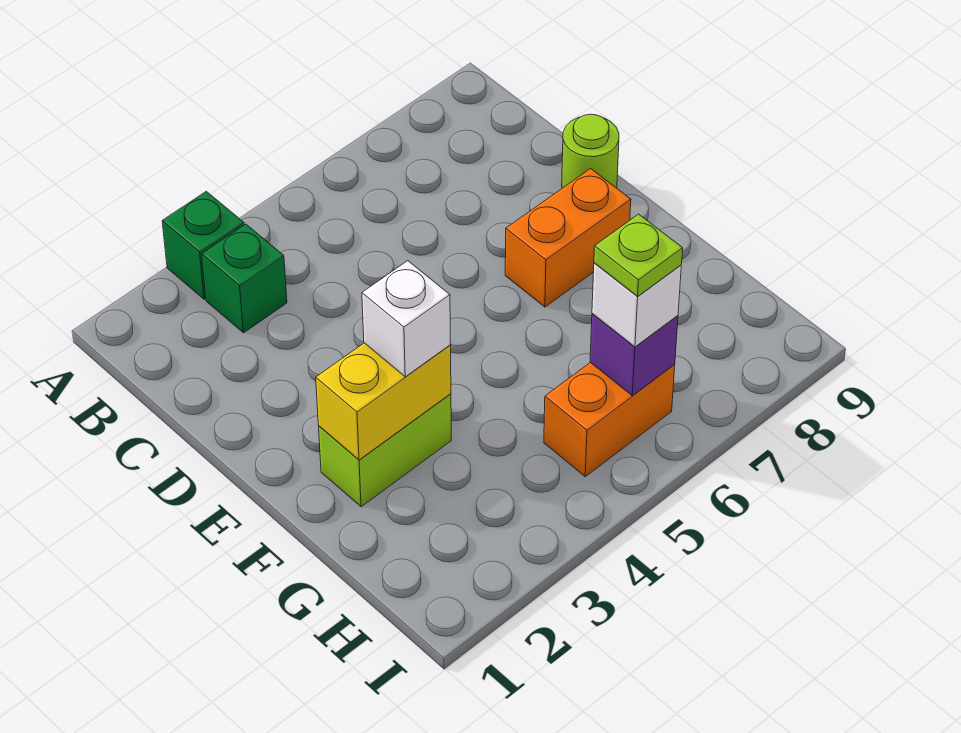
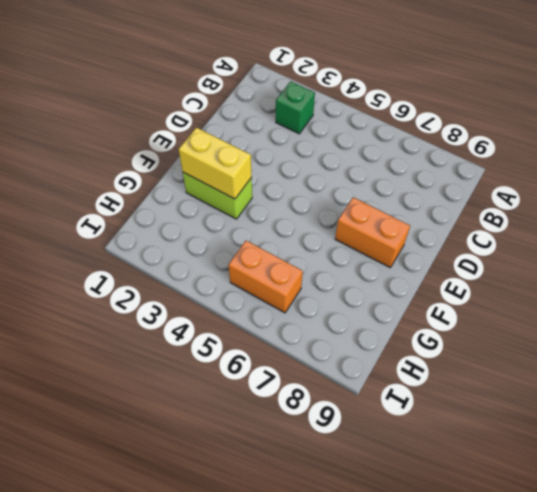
none -> green 1x1 brick [162,191,244,299]
none -> lime 1x1 round brick [562,114,619,188]

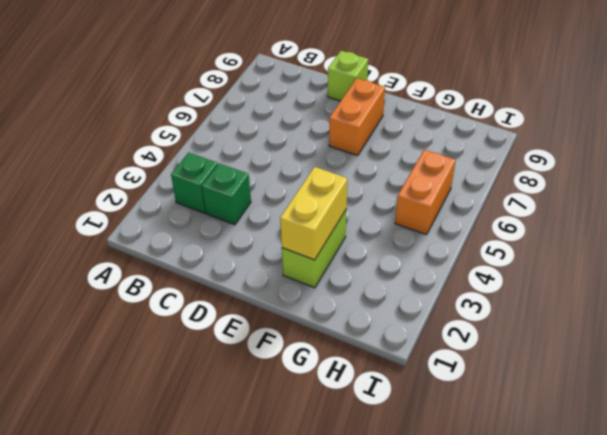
green 1x1 brick [202,163,251,225] -> green 1x1 brick moved to [162,191,244,299]
lime 1x1 brick [328,51,368,101] -> lime 1x1 round brick [562,114,619,188]
none -> purple 1x1 brick [590,314,678,396]
none -> white 1x1 brick [362,261,451,377]

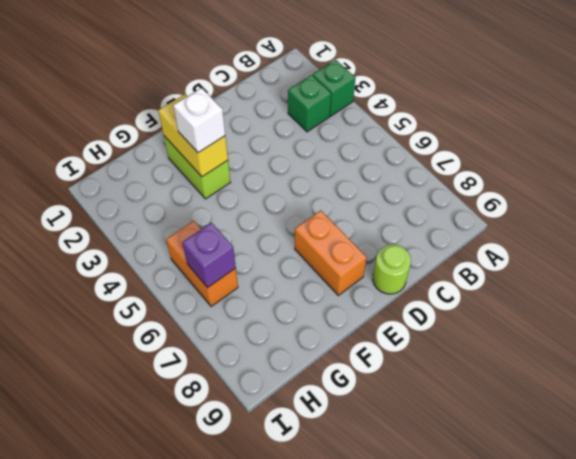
none -> white 1x1 brick [592,263,681,347]
none -> lime 1x1 plate [594,214,683,297]

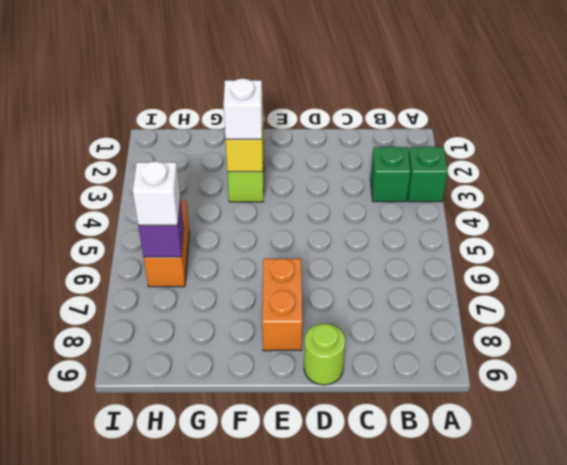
none -> lime 1x1 plate [594,214,683,297]

